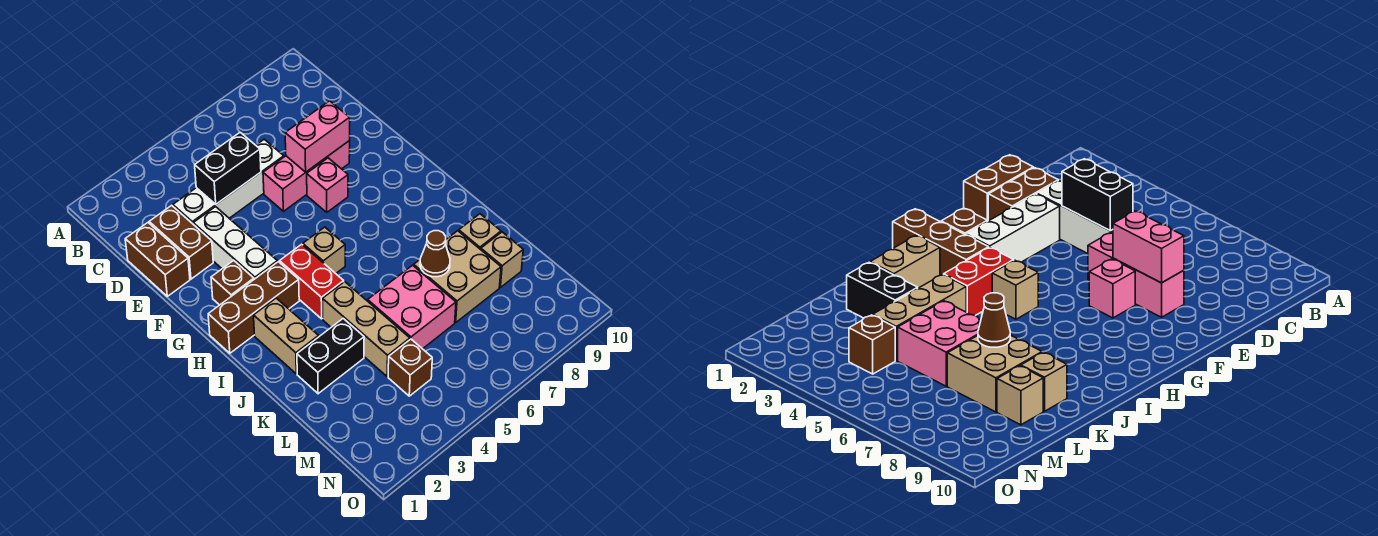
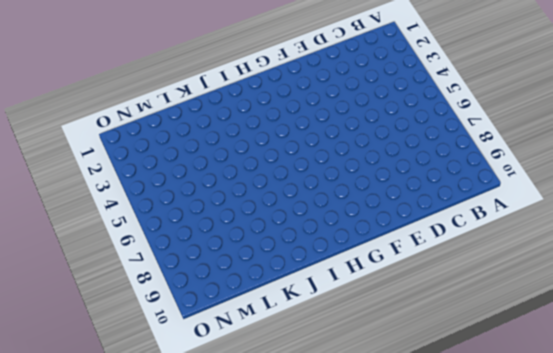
none -> brown 1x2 brick [125,223,190,296]
none -> brown 1x2 brick [149,205,213,279]
none -> white 1x4 brick [173,139,284,224]

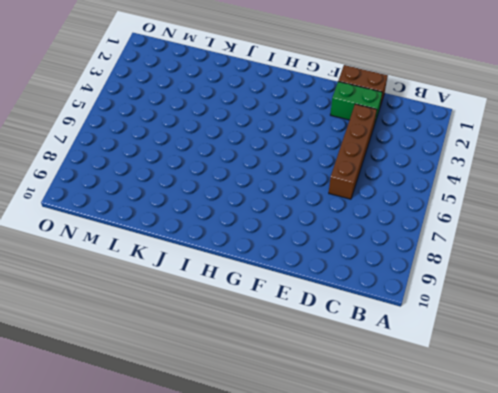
green 1x2 brick [330,82,382,125] -> brown 1x2 brick [149,205,213,279]
brown 1x4 brick [329,104,377,199] -> white 1x4 brick [173,139,284,224]
none -> white 1x3 brick [193,207,277,279]
none -> pink 1x3 brick [263,141,350,211]
none -> pink 1x1 brick [307,158,348,212]

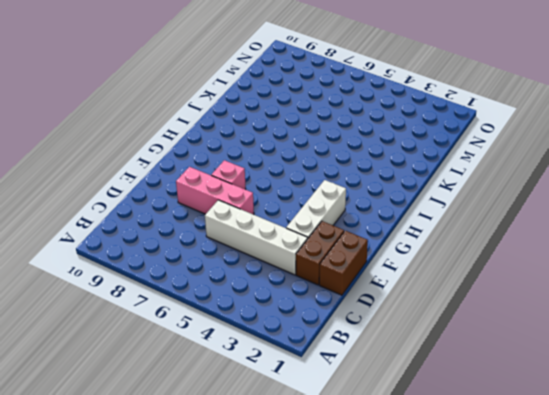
none -> brown 1x1 brick [211,260,254,305]
none -> brown 1x3 brick [208,262,299,353]
none -> red 1x2 brick [280,244,344,319]

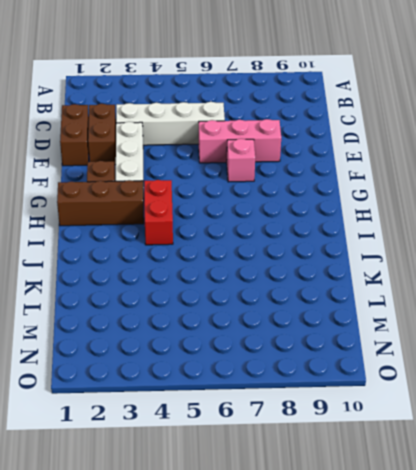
none -> tan 1x1 brick [303,227,345,273]
none -> tan 1x2 brick [254,298,319,374]
none -> tan 1x3 brick [323,282,410,376]

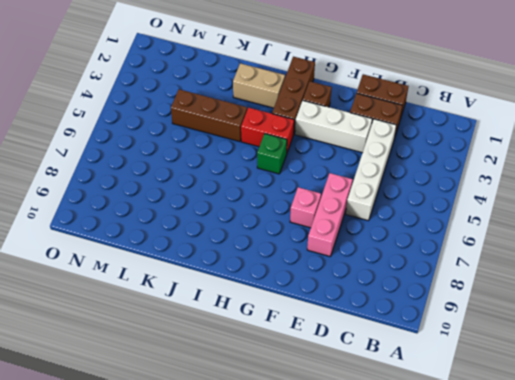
green 1x1 brick [257,134,287,174] -> tan 1x1 brick [303,227,345,273]
brown 1x3 brick [171,89,247,142] -> tan 1x3 brick [323,282,410,376]
none -> black 1x2 brick [297,319,364,394]
none -> pink 2x2 brick [368,265,456,349]
none -> tan 2x2 brick [414,231,501,322]

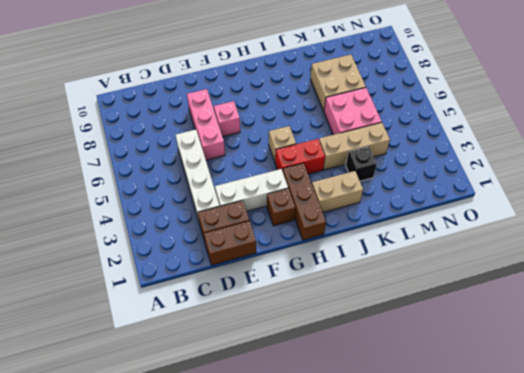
black 1x1 brick [346,146,377,181] -> black 1x2 brick [297,319,364,394]
none -> tan 1x1 brick [459,214,501,250]
none -> tan 1x1 brick [481,232,523,287]
none -> brown 1x1 brick [388,339,432,396]

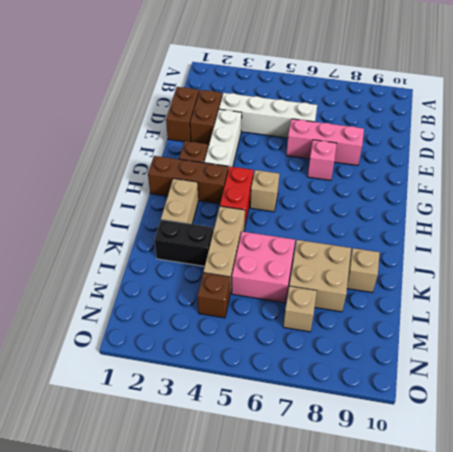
tan 1x1 brick [283,286,317,332] -> tan 1x1 brick moved to [481,232,523,287]
none -> black 1x2 brick [195,132,261,204]
none -> pink 1x2 brick [285,101,350,172]
none -> brown 1x1 cone [420,231,450,277]

